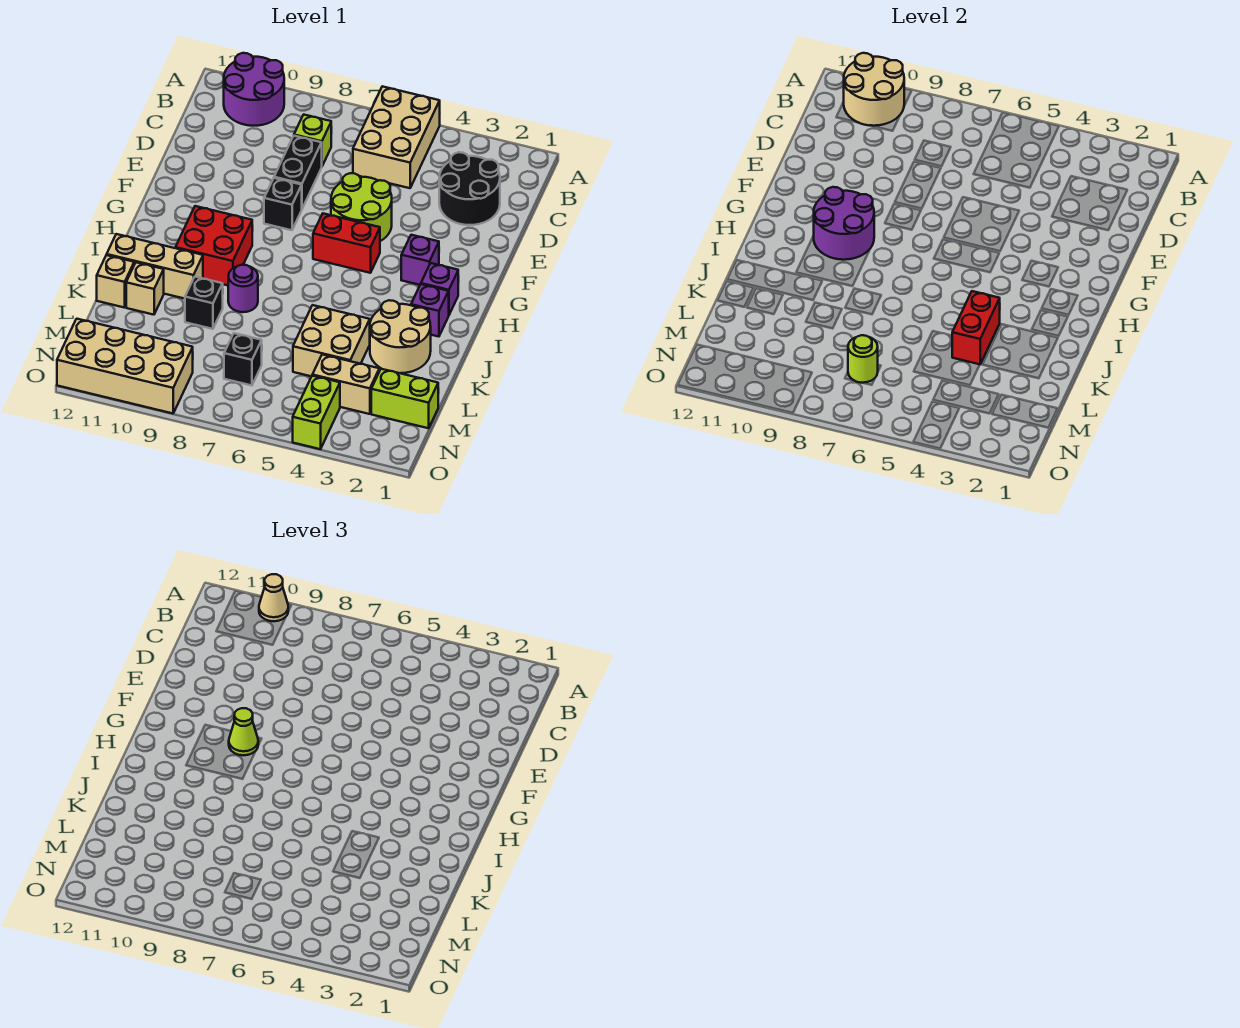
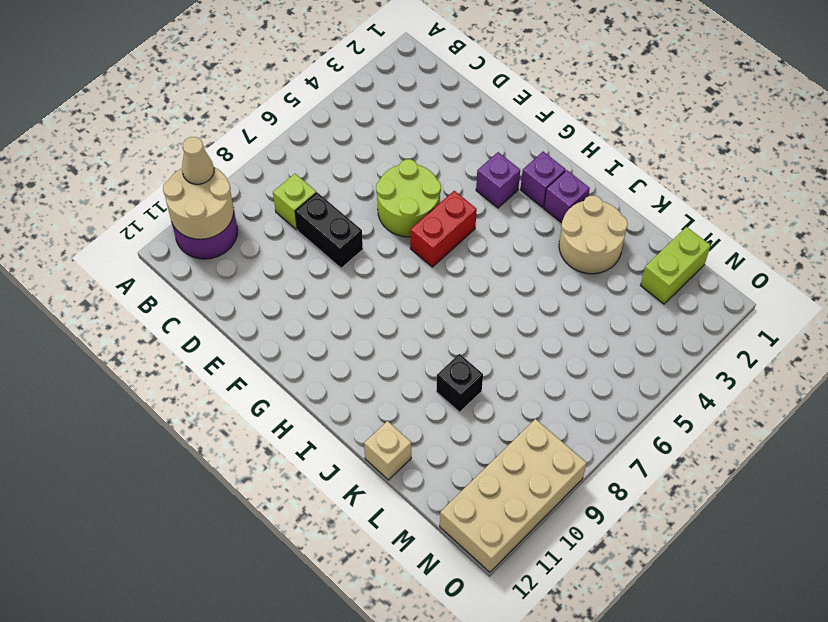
none -> tan 2x3 brick [353,86,440,188]
none -> black 2x2 round brick [439,152,500,225]
none -> black 1x1 brick [264,178,302,230]
none -> red 2x2 brick [175,206,252,285]

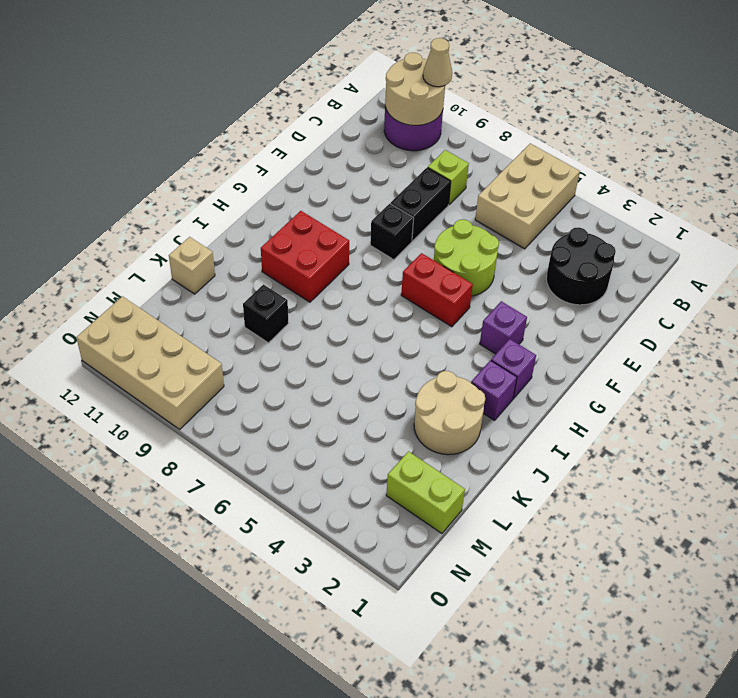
none -> purple 1x1 round brick [228,265,258,312]
none -> tan 1x3 brick [107,234,203,299]
none -> tan 2x2 brick [293,305,370,376]
none -> tan 1x1 brick [126,262,164,315]

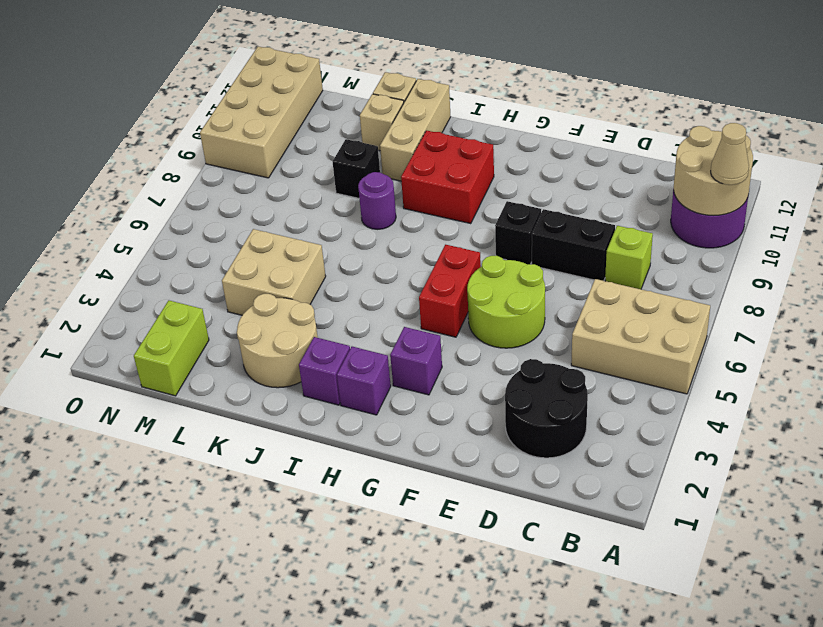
none -> tan 1x2 brick [312,355,379,414]
none -> black 1x1 brick [224,333,262,386]
none -> lime 1x2 brick [293,376,340,449]
none -> purple 2x2 round brick [814,187,874,260]

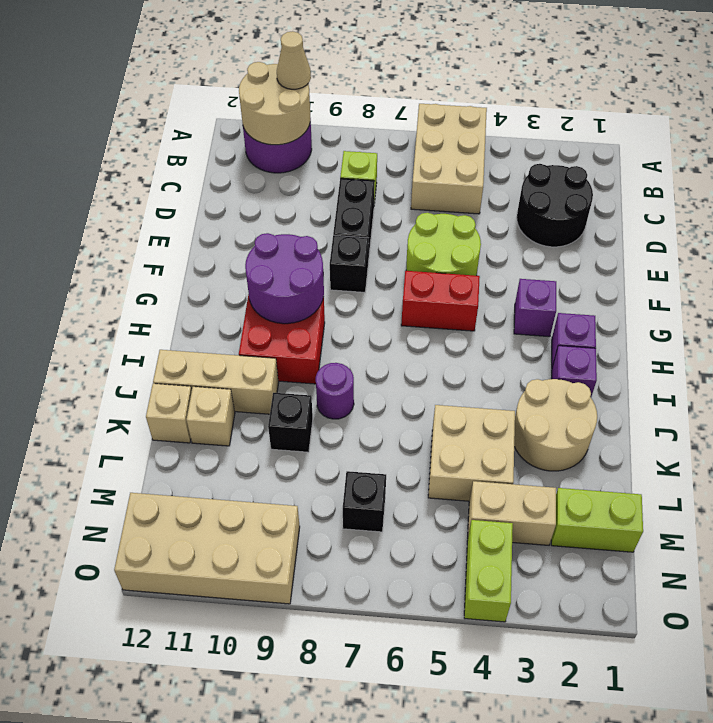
none -> red 1x2 brick [952,291,1000,364]
none -> lime 1x1 round brick [848,335,878,383]
none -> lime 1x1 cone [229,708,258,755]

